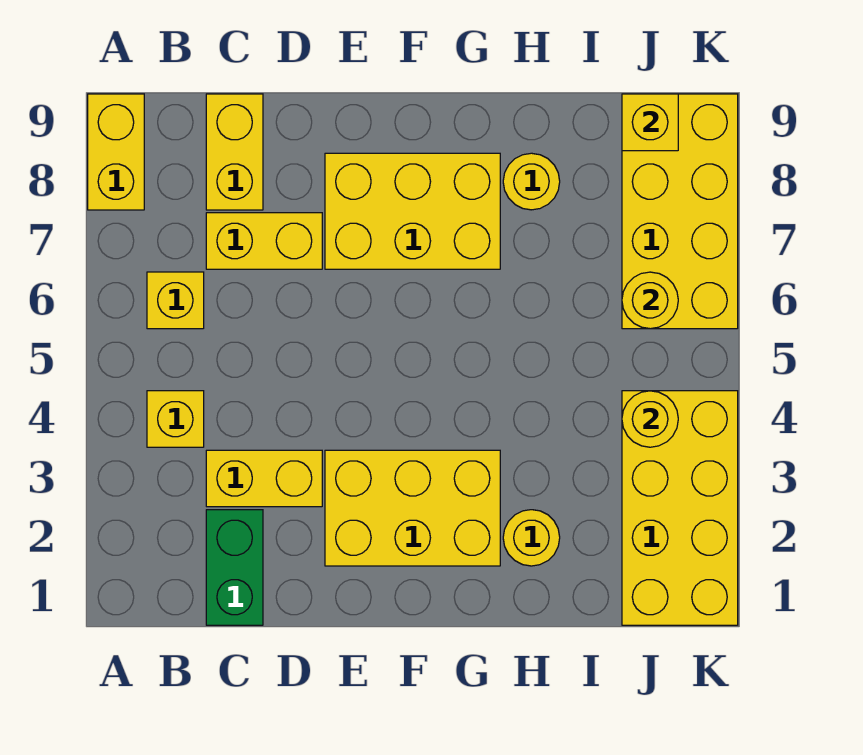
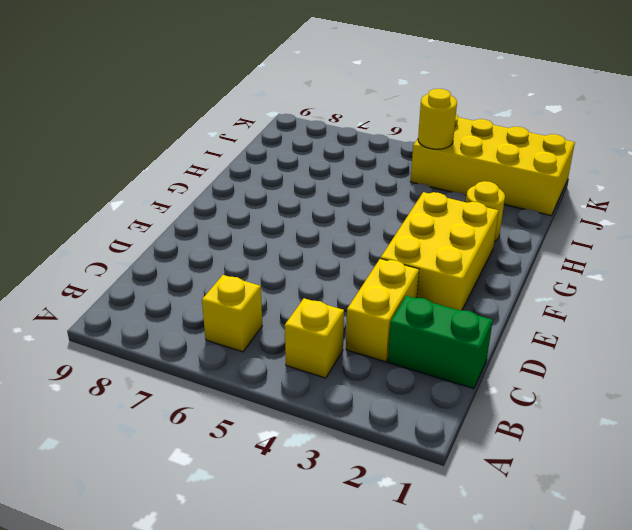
none -> yellow 1x2 brick [88,94,144,210]
none -> yellow 1x2 brick [206,213,322,269]
none -> yellow 1x2 brick [206,94,263,210]

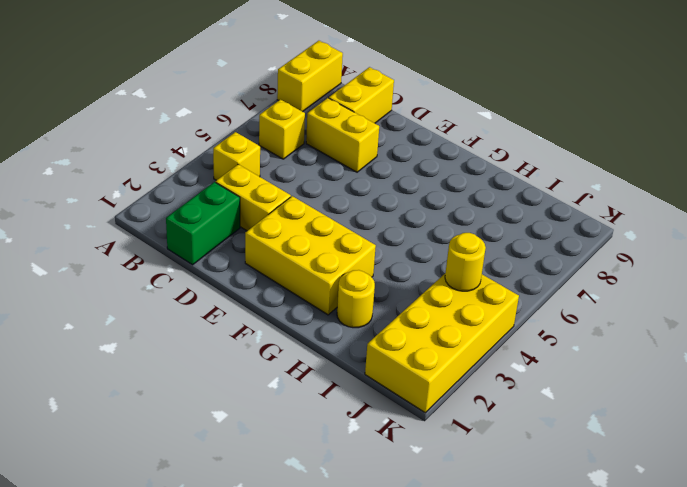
none -> yellow 2x3 brick [325,153,500,269]
none -> yellow 1x1 round brick [503,153,560,210]
none -> yellow 2x4 brick [622,94,738,329]

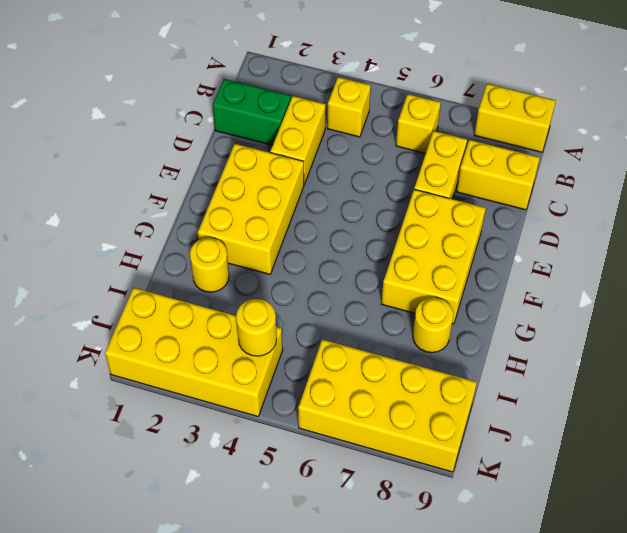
none -> yellow 1x1 round brick [622,272,678,329]
none -> yellow 1x1 brick [622,94,678,151]

